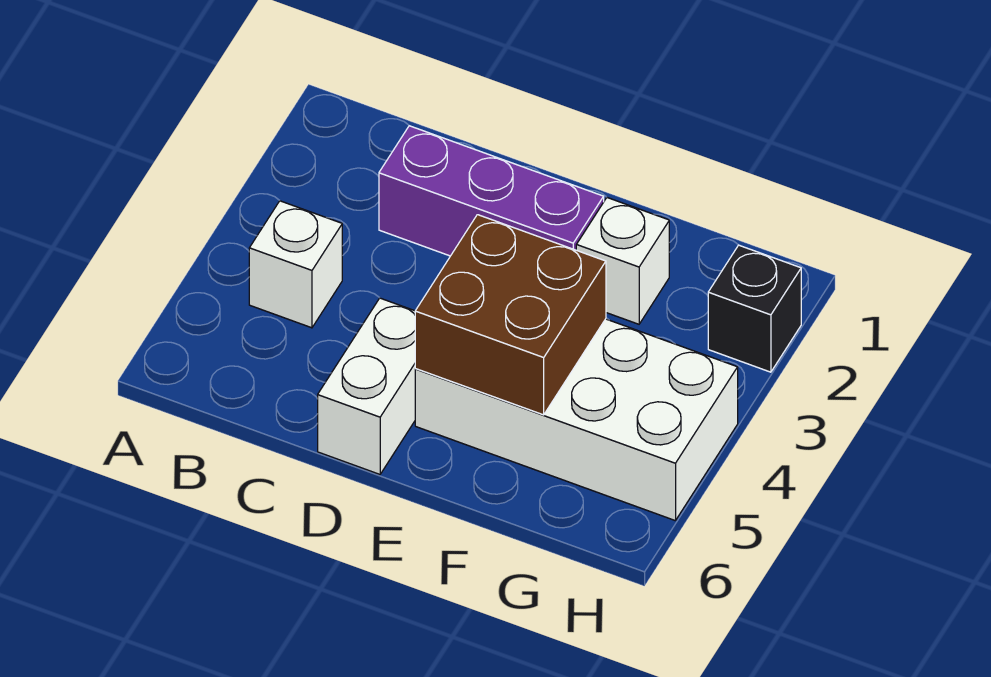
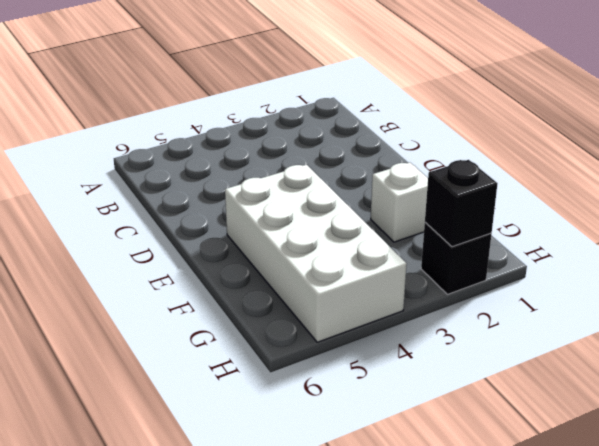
black 1x1 brick [425,160,498,247] -> none
none -> white 1x1 brick [249,201,342,328]
none -> purple 1x3 brick [379,126,604,256]

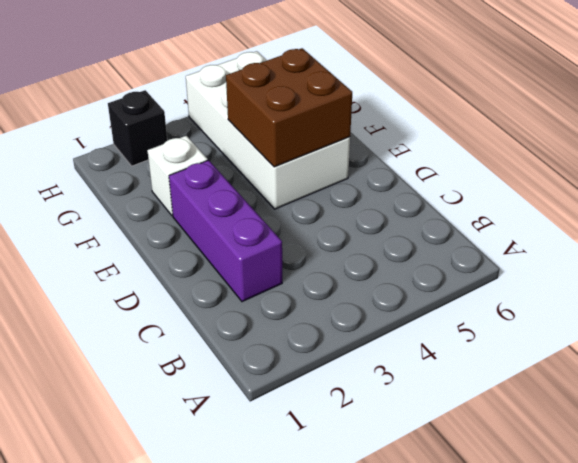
none -> white 1x1 brick [249,201,342,328]
none -> white 1x2 brick [318,298,415,474]

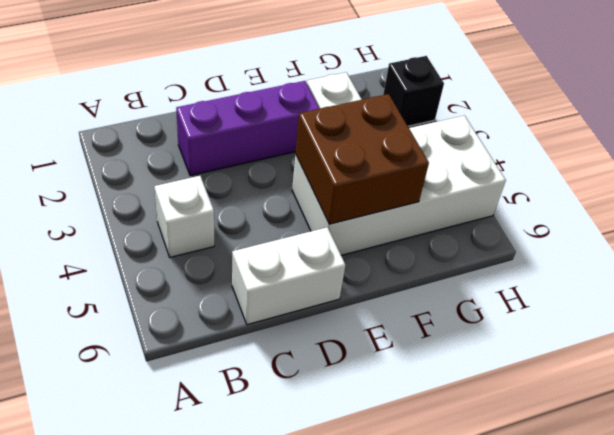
white 1x2 brick [232,227,346,325] -> white 1x2 brick turned to [318,298,415,474]

